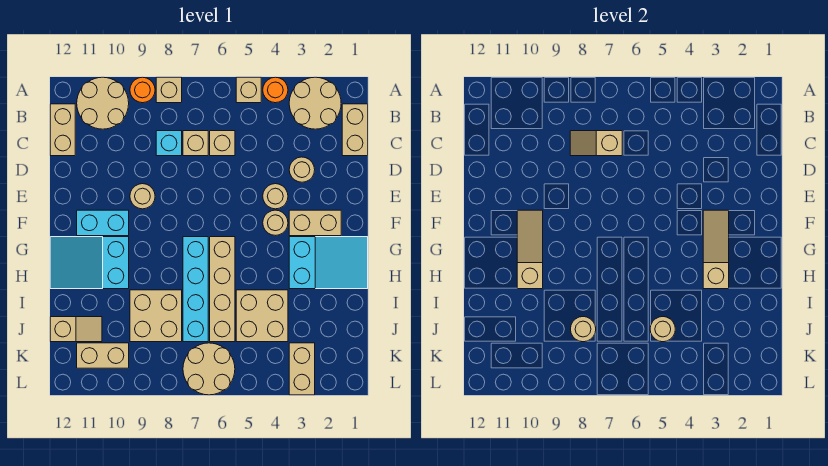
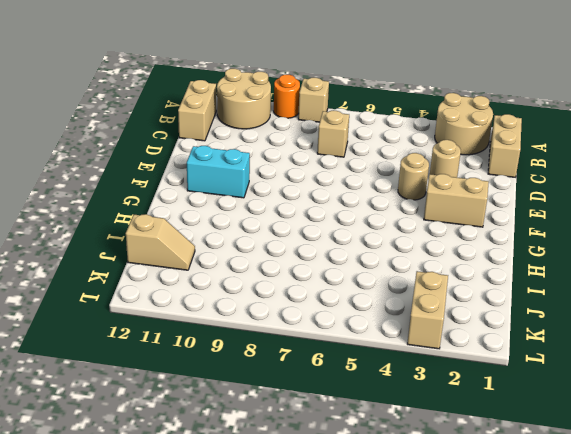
none -> orange 1x1 round brick [263,77,288,103]
none -> tan 1x1 brick [236,77,261,103]
none -> tan 1x1 brick [210,131,235,156]
none -> cyan 1x1 brick [156,131,182,156]

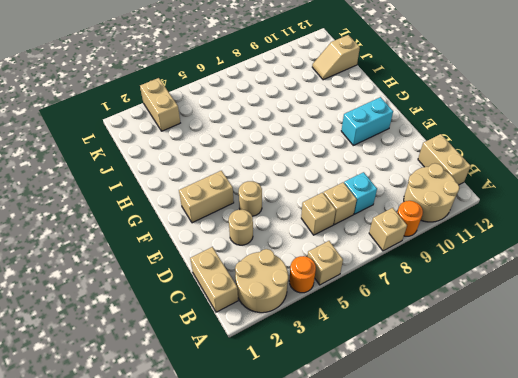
none -> tan 1x1 round brick [130,184,155,209]
none -> tan 1x1 round brick [263,210,288,235]
none -> cyan 2x3 slope [289,237,368,289]
none -> tan 1x4 brick [210,237,235,342]

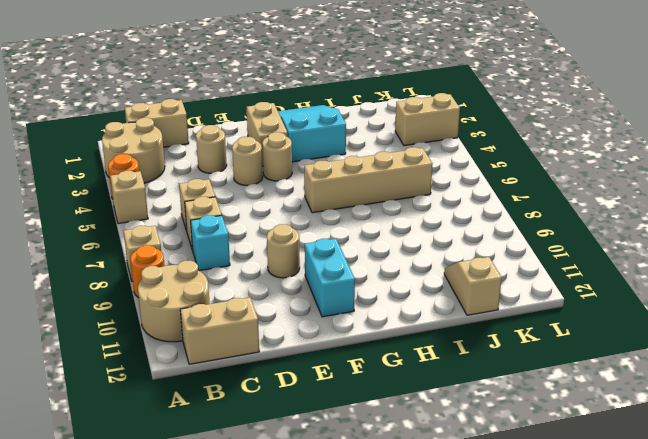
none -> cyan 1x4 brick [183,237,208,342]
none -> cyan 2x3 slope [50,237,129,289]
none -> tan 2x2 brick [236,290,288,342]
none -> tan 2x2 brick [130,290,182,342]

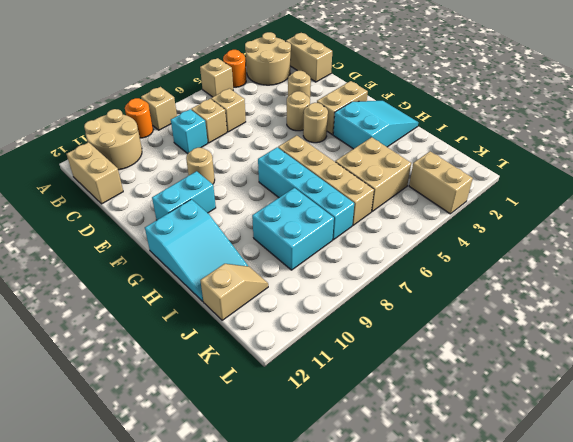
cyan 2x3 slope [145,199,248,301] -> cyan 2x3 slope turned to [50,237,129,289]
cyan 2x2 brick [252,188,334,270] -> tan 2x2 brick [130,290,182,342]
none -> tan 2x2 round brick [183,343,235,395]
none -> tan 1x2 brick [77,343,129,368]
none -> tan 1x2 slope [570,131,622,156]
none -> tan 1x3 slope [703,210,729,289]

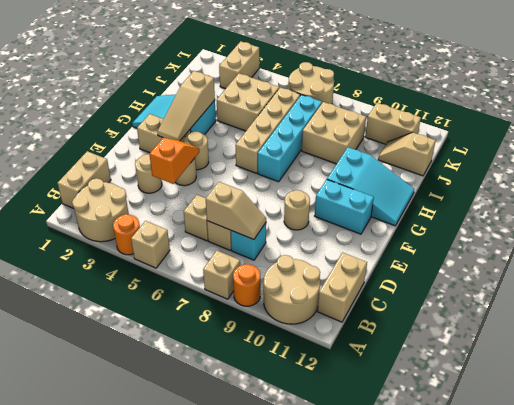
orange 1x2 slope [149,138,199,184] -> none
none -> tan 1x3 slope [517,210,543,289]
none -> tan 1x1 round brick [650,317,675,342]
none -> tan 1x1 round brick [571,317,596,342]

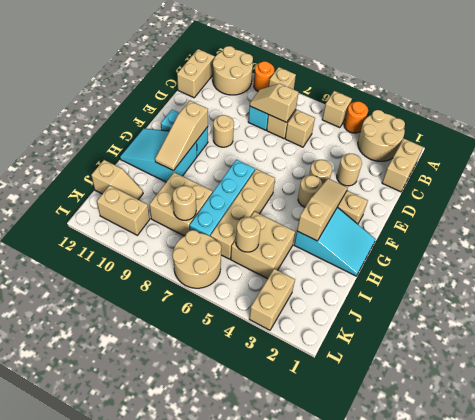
tan 1x3 slope [155,101,208,171] -> tan 1x3 slope turned to [517,210,543,289]

